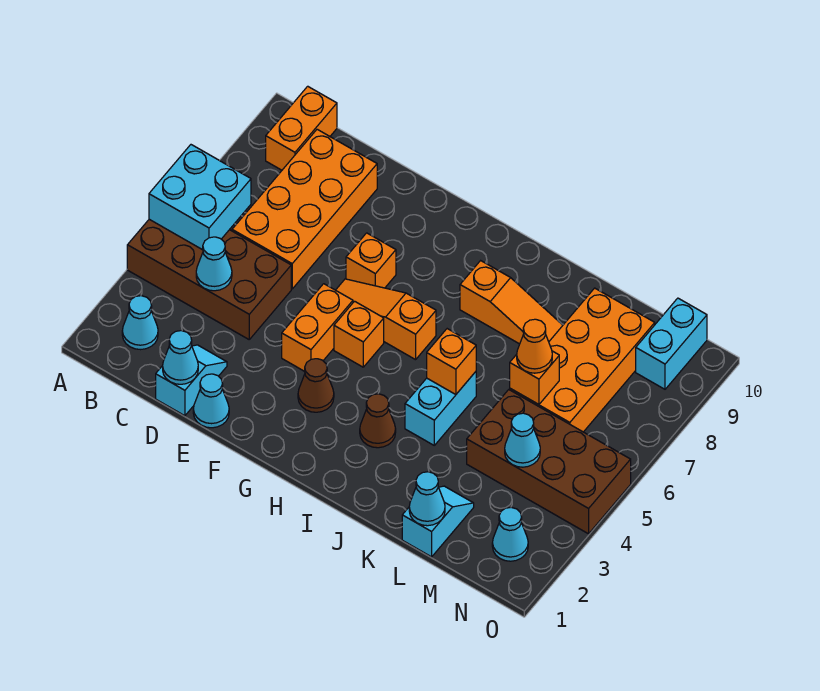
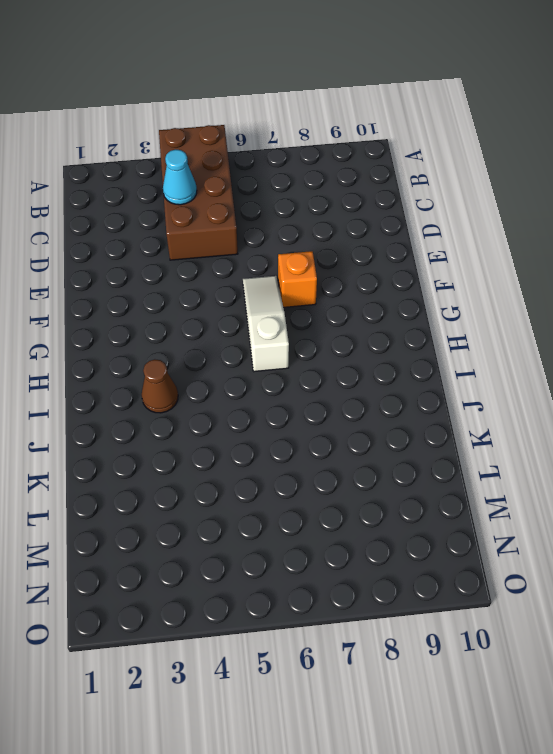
white 1x3 slope [243,276,289,372] -> orange 1x3 slope [336,279,436,360]
none -> cyan 1x1 cone [122,296,158,350]
none -> orange 1x2 brick [266,86,337,170]
none -> orange 2x4 brick [232,129,377,289]

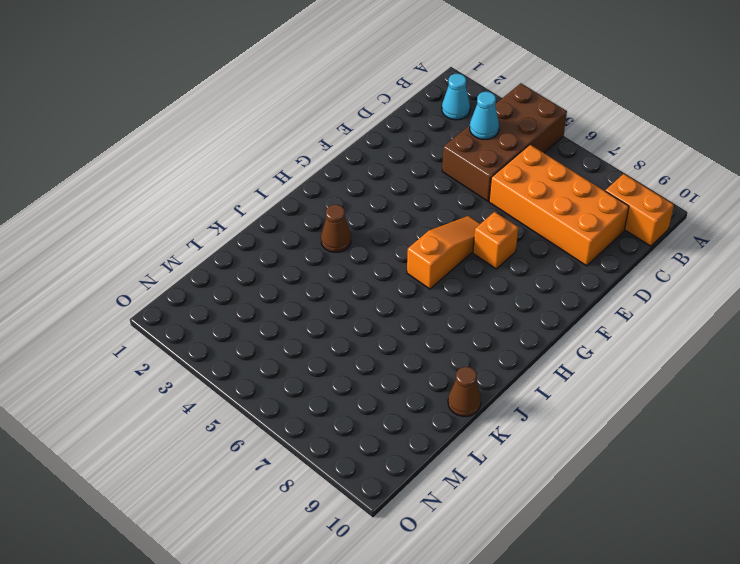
brown 1x1 cone [448,367,481,416] -> brown 1x1 cone moved to [298,359,334,412]
none -> cyan 1x2 slope [156,345,227,416]
none -> cyan 1x1 cone [193,374,229,428]
none -> orange 1x2 brick [282,284,353,371]

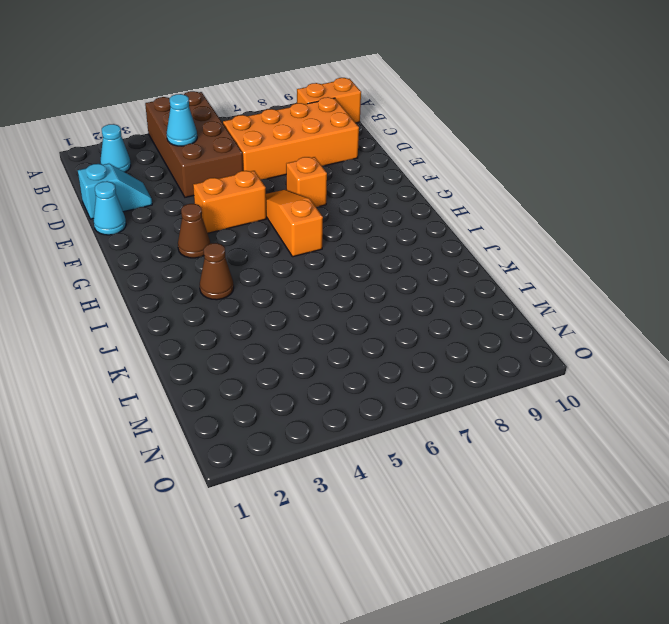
none -> orange 1x1 brick [334,301,384,367]
none -> orange 1x3 slope [460,261,563,344]
none -> cyan 1x2 brick [405,372,476,445]

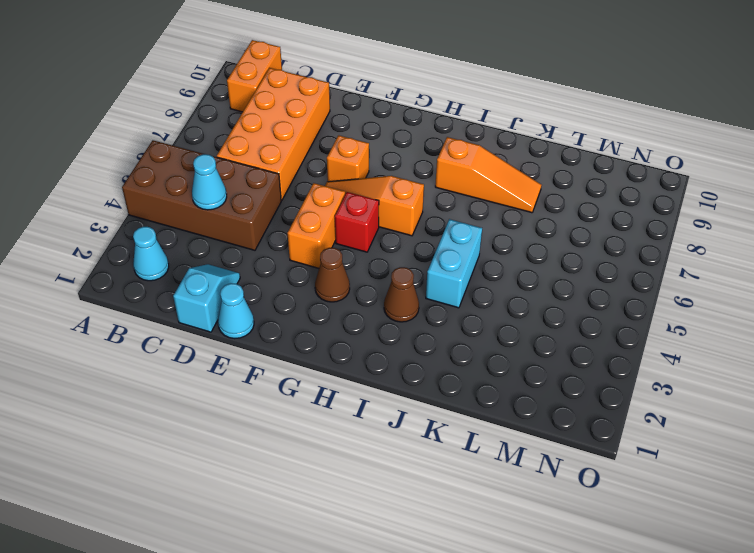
red 1x1 brick [335,192,379,252] -> orange 1x1 brick [334,301,384,367]
none -> cyan 1x2 slope [402,486,474,557]
none -> brown 2x4 brick [467,390,631,534]
none -> orange 2x4 brick [510,288,655,432]

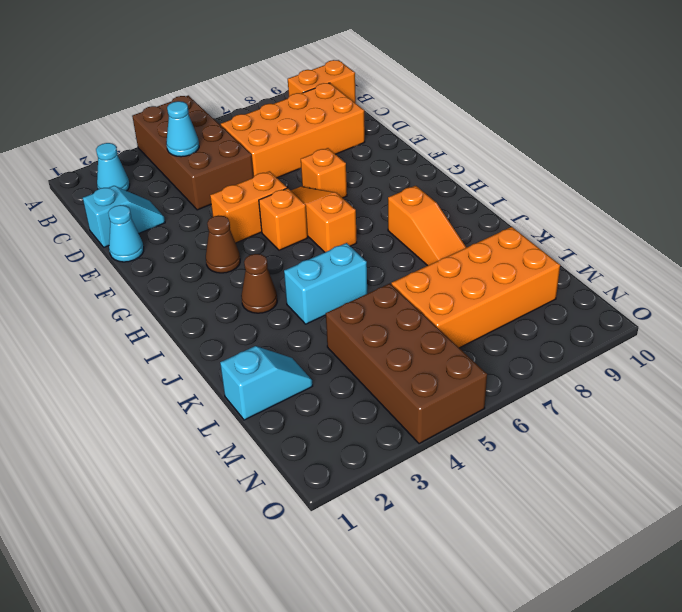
none -> cyan 1x1 cone [492,507,528,561]
none -> cyan 1x2 brick [636,298,707,389]
none -> cyan 2x2 brick [149,145,251,250]

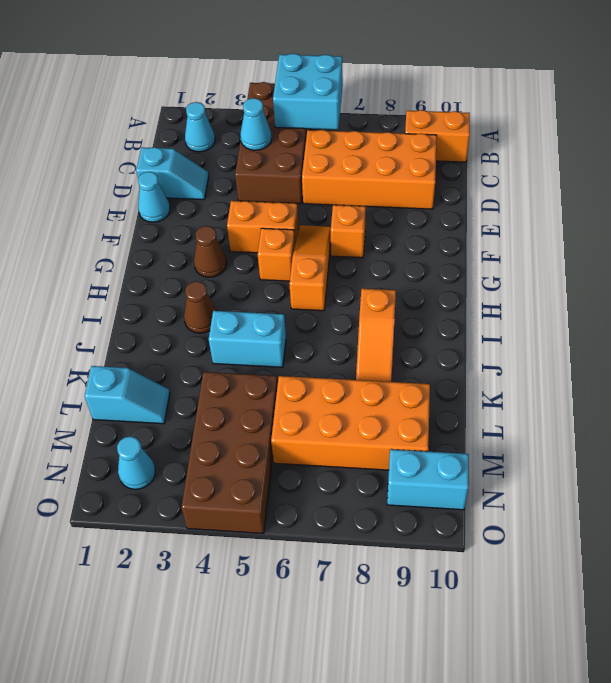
none -> cyan 1x1 cone [163,331,198,384]
none -> orange 1x1 brick [427,329,476,395]
none -> cyan 1x1 cone [409,472,445,526]

